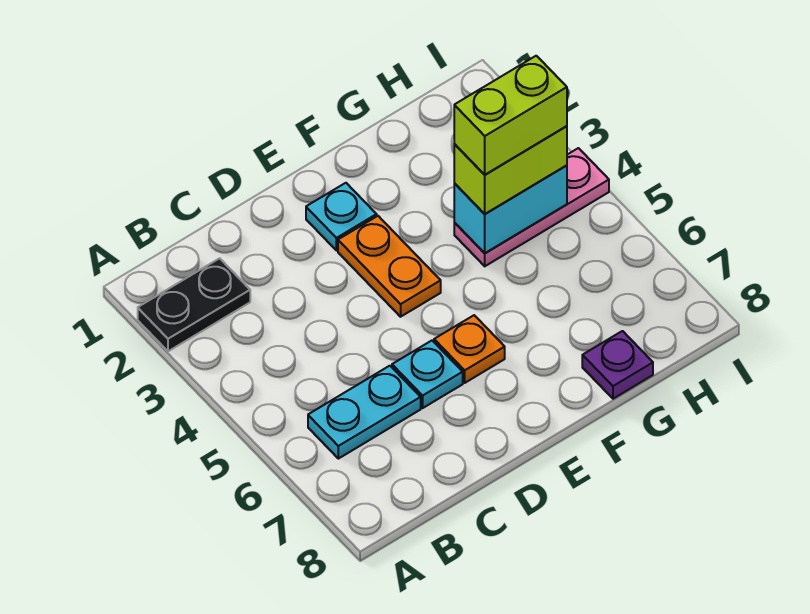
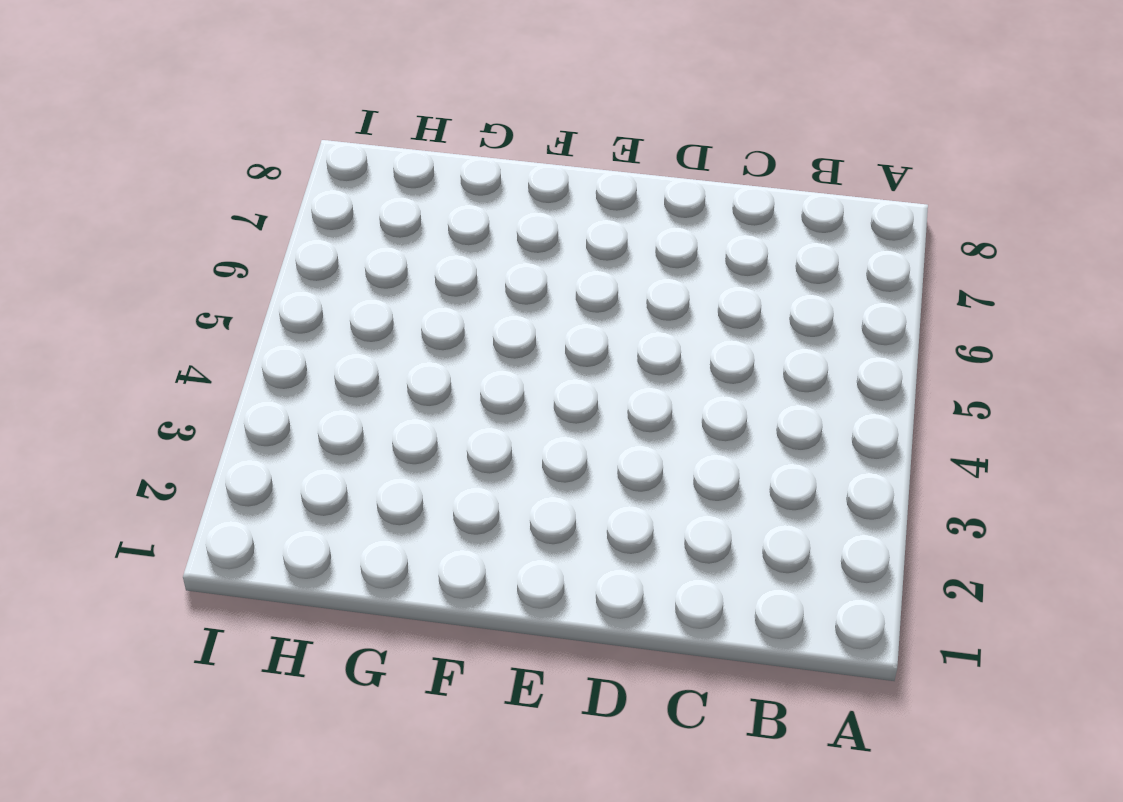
none -> black 1x2 plate [138,258,250,351]
none -> cyan 1x2 plate [308,366,421,459]

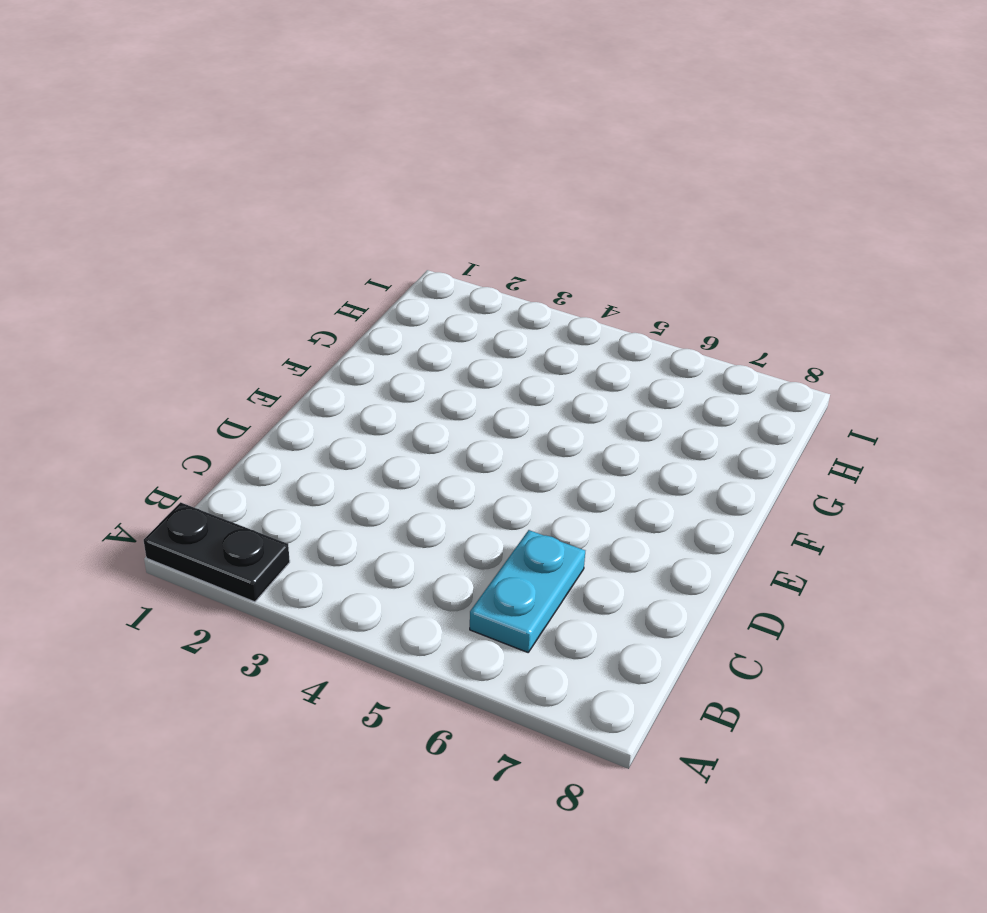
black 1x2 plate [144,502,290,602] -> black 1x2 plate turned to [138,258,250,351]
none -> cyan 1x1 plate [392,341,463,408]
none -> cyan 1x1 plate [306,183,377,251]

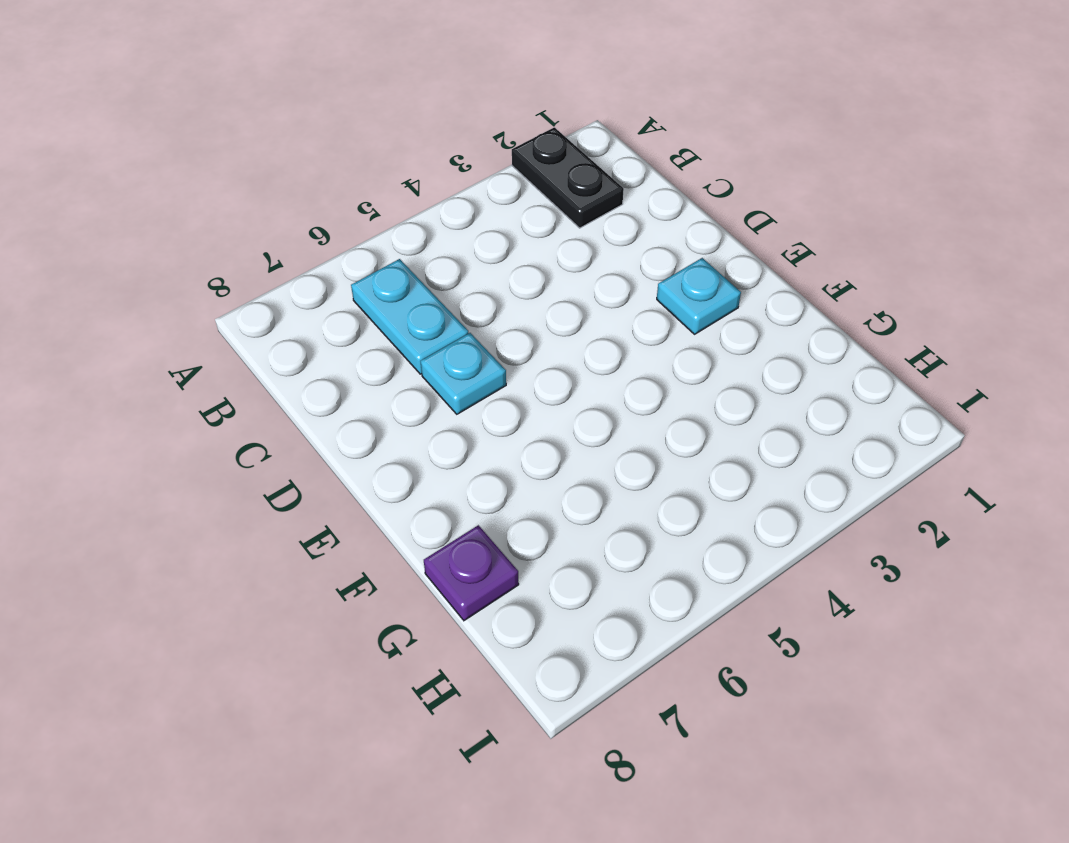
none -> orange 1x2 plate [338,216,441,317]
none -> orange 1x1 plate [434,315,505,383]

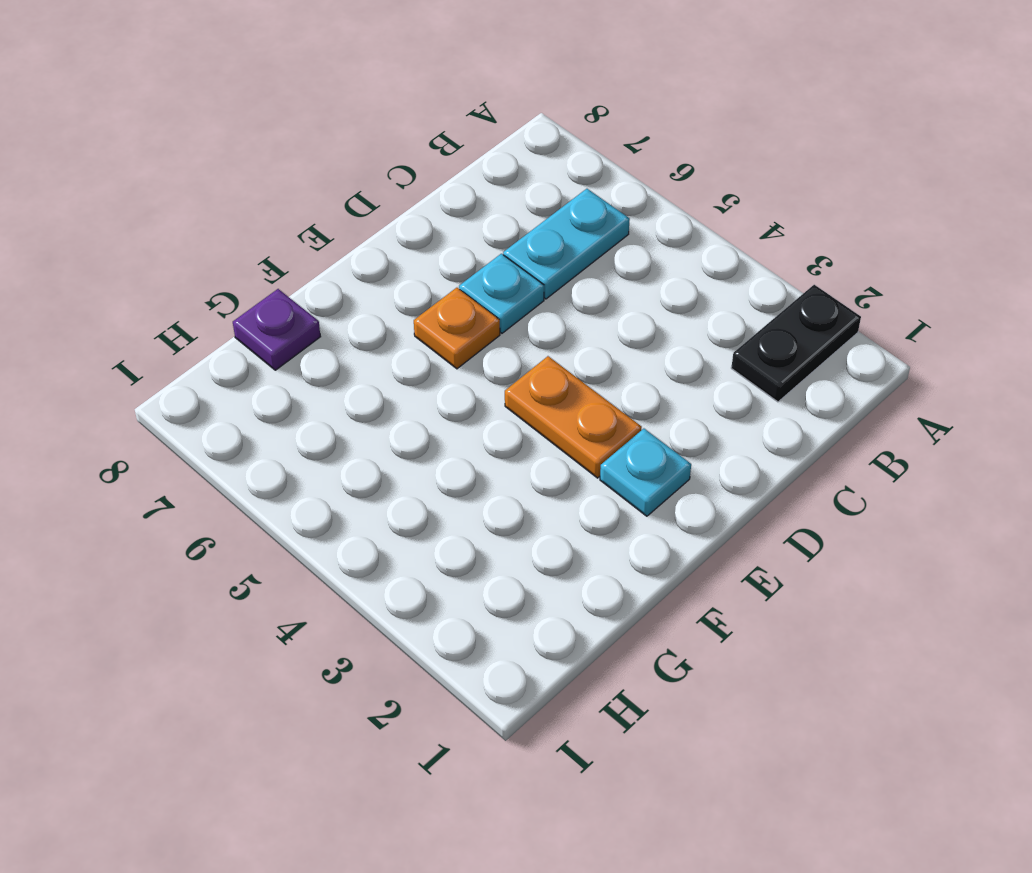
none -> pink 1x3 plate [454,148,609,266]
none -> cyan 1x2 brick [454,165,567,253]

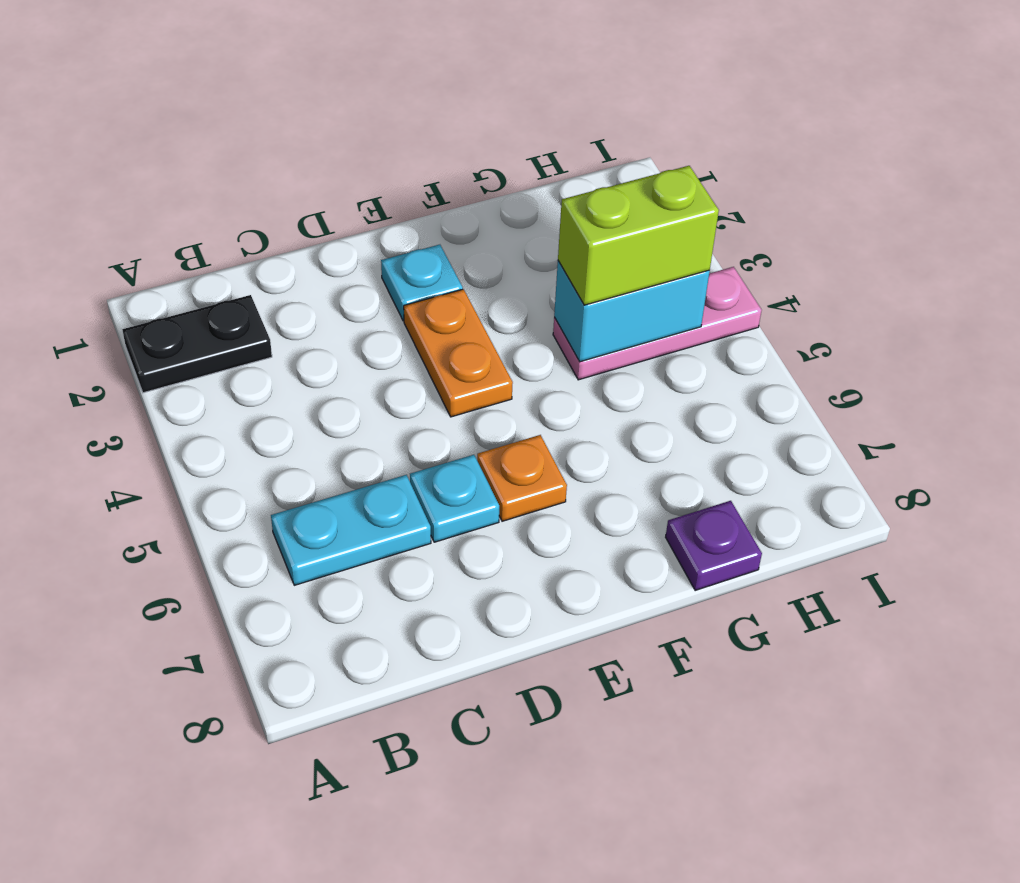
none -> lime 1x2 brick [454,56,567,175]

